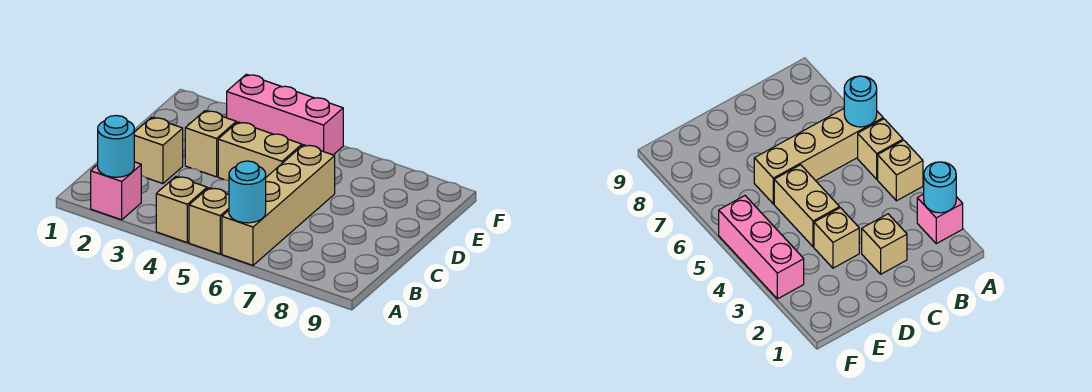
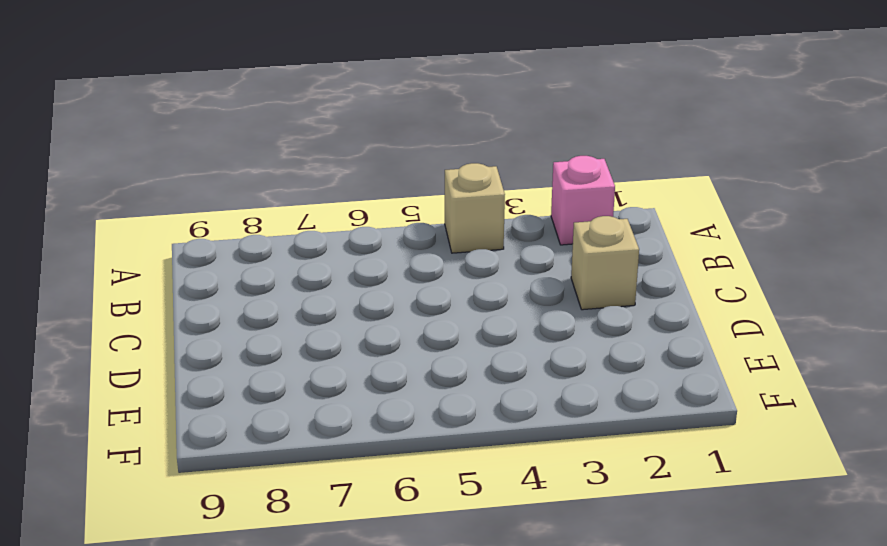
none -> tan 1x1 brick [189,188,229,254]
none -> tan 1x4 brick [222,145,335,265]

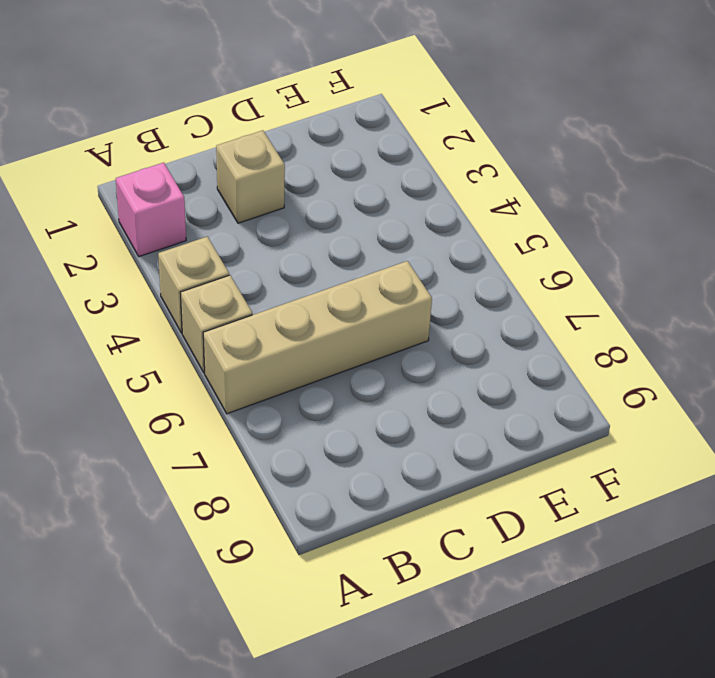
none -> tan 1x1 brick [185,111,236,177]
none -> tan 1x2 brick [218,122,302,180]

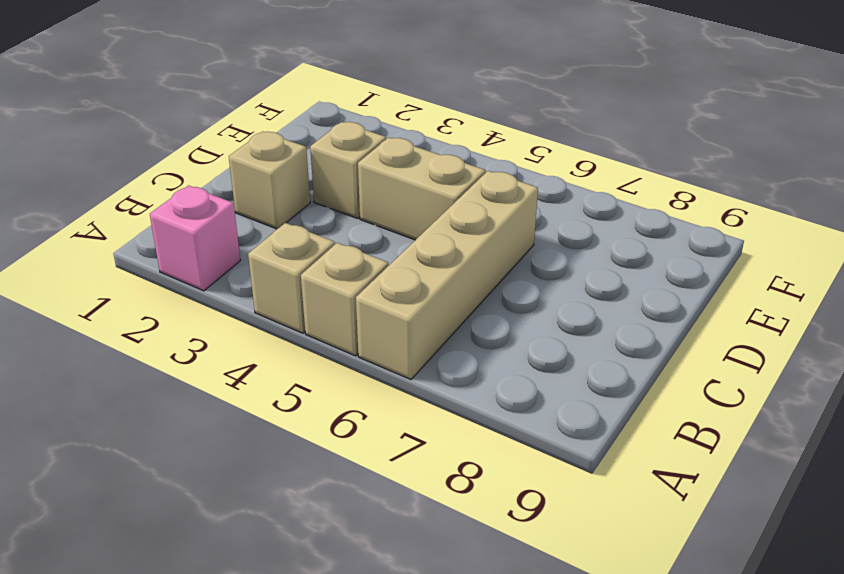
none -> pink 1x3 brick [227,74,343,155]
none -> cyan 1x1 round brick [98,115,134,177]

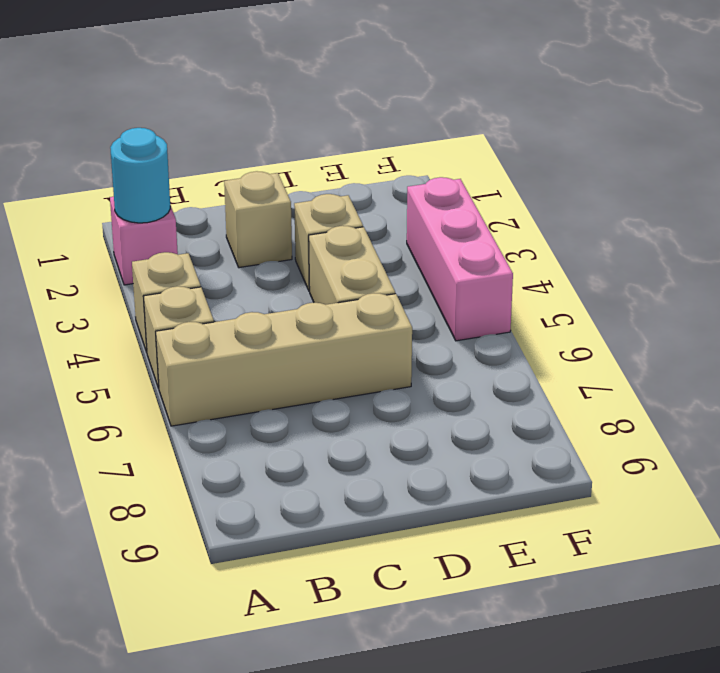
none -> cyan 1x1 round brick [229,161,266,223]

